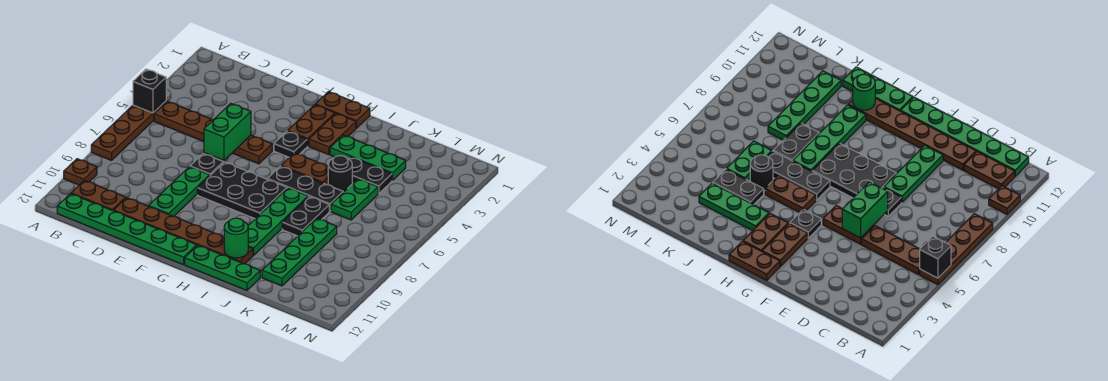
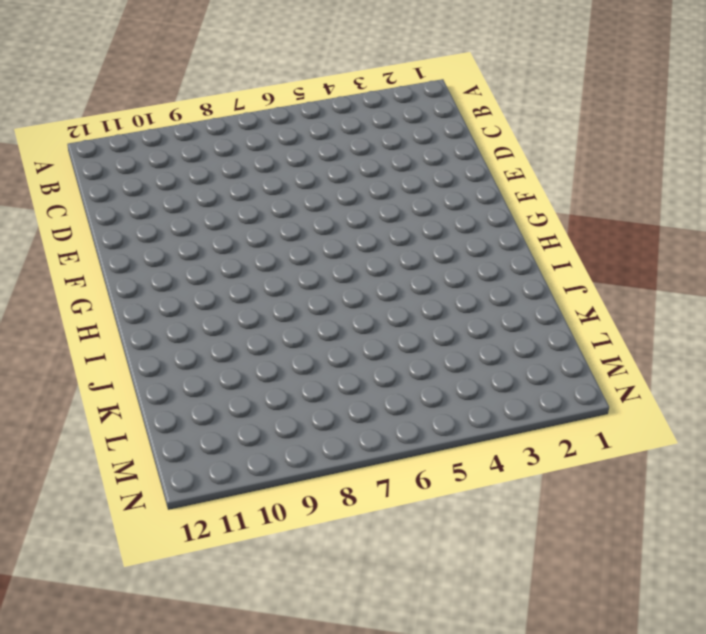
none -> brown 1x4 plate [91,101,166,160]
none -> brown 1x1 plate [64,159,97,185]
none -> brown 1x3 plate [154,101,213,142]

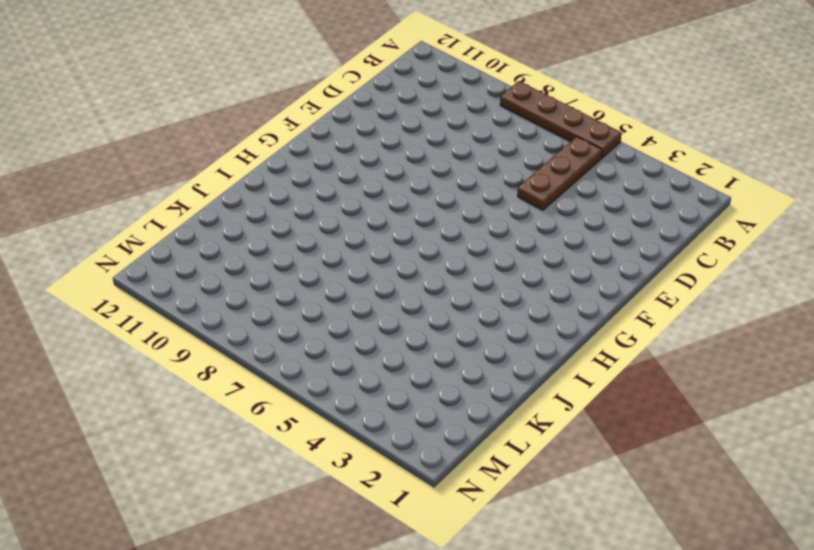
none -> brown 1x1 plate [64,159,97,185]
none -> brown 1x2 plate [71,180,126,211]
none -> green 1x6 plate [57,194,197,265]

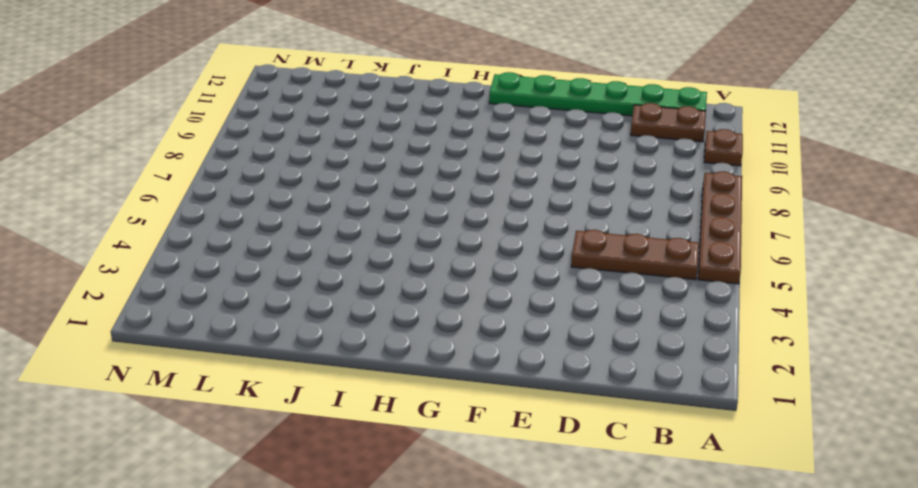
none -> brown 1x6 plate [114,198,253,264]
none -> brown 1x2 plate [233,135,272,164]
none -> black 1x1 plate [190,153,223,175]

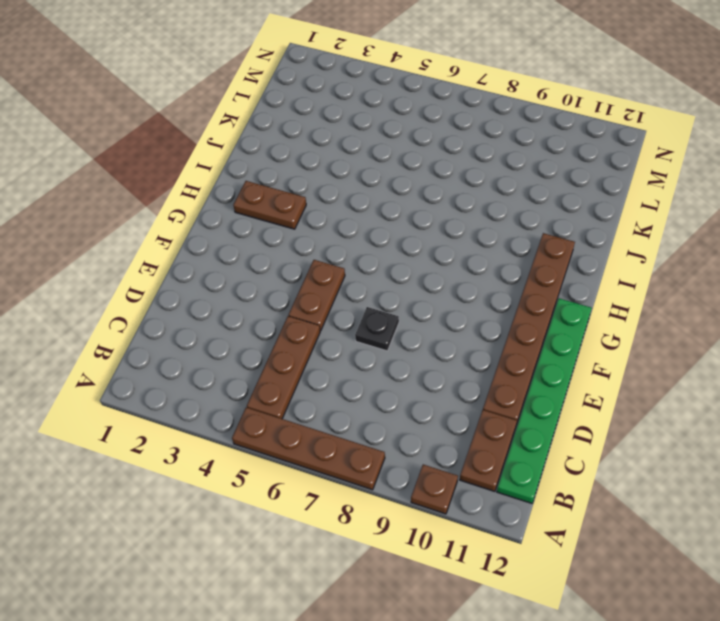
none -> green 1x3 plate [149,167,210,216]
none -> black 2x3 plate [197,162,287,219]
none -> brown 1x2 plate [315,92,370,128]

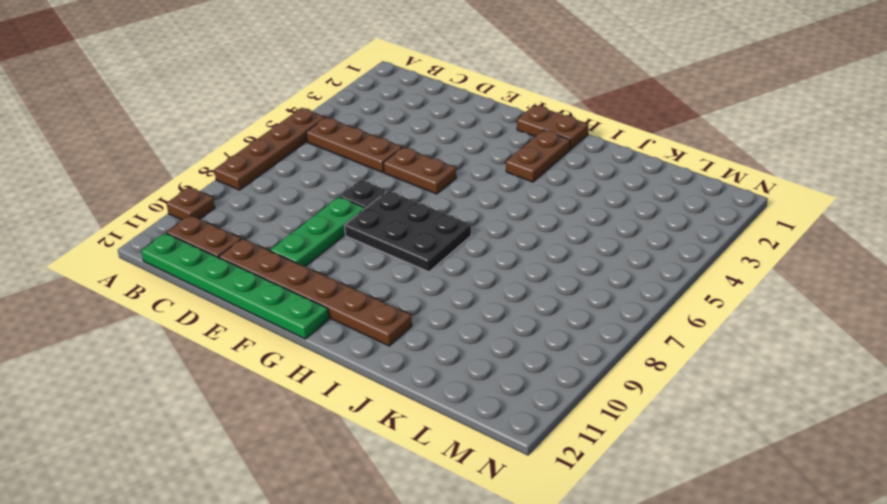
none -> brown 1x2 plate [288,105,335,146]
none -> black 1x1 plate [274,131,307,157]
none -> brown 1x2 plate [281,153,328,185]

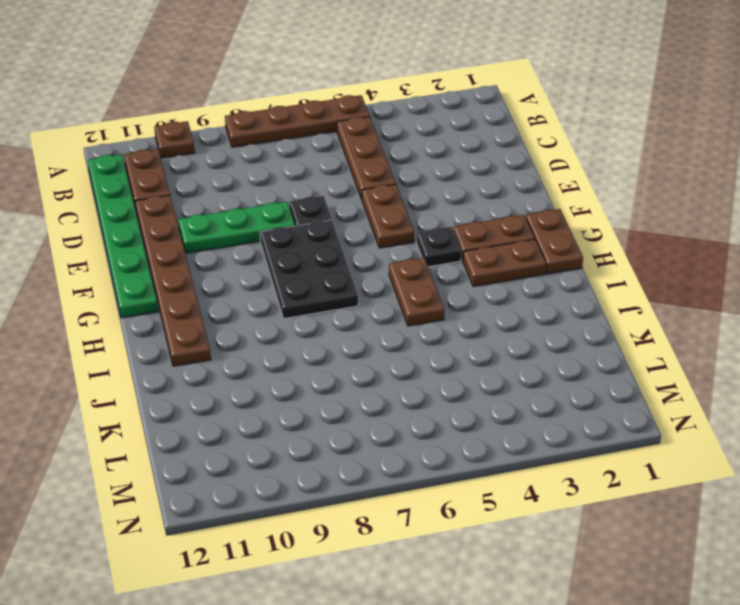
none -> black 1x3 plate [268,166,343,211]
none -> green 1x3 plate [185,245,260,290]
none -> green 1x3 plate [330,135,406,180]

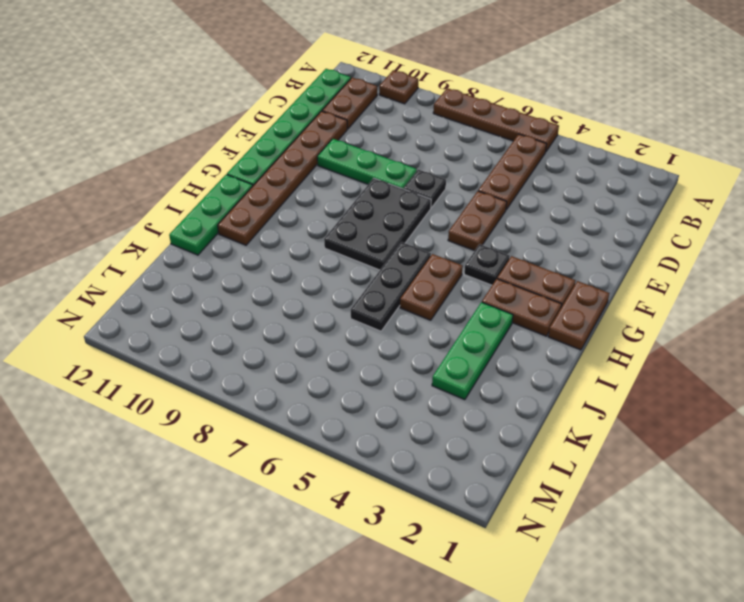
none -> green 1x4 plate [248,188,308,256]
none -> black 1x2 plate [349,157,392,194]
none -> black 1x1 round brick [328,156,352,192]

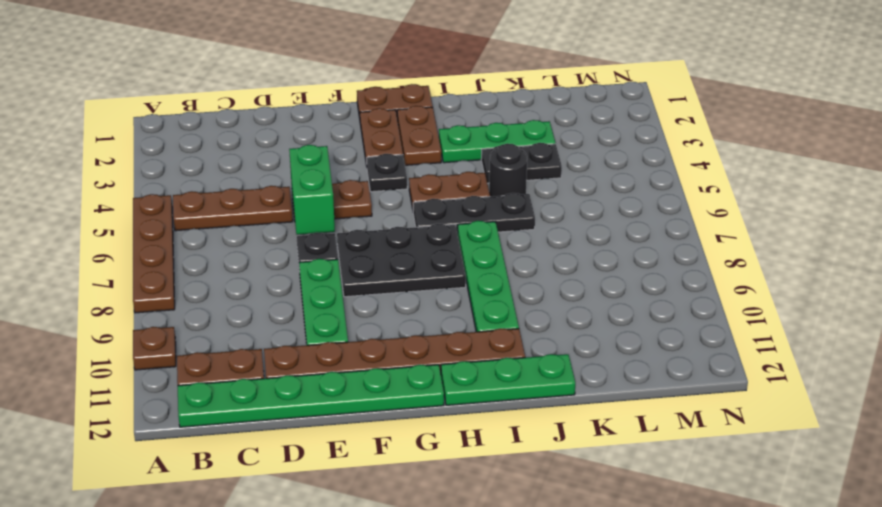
none -> black 1x2 plate [282,196,329,236]
none -> green 1x2 plate [331,179,378,220]
none -> green 1x4 plate [262,218,337,286]

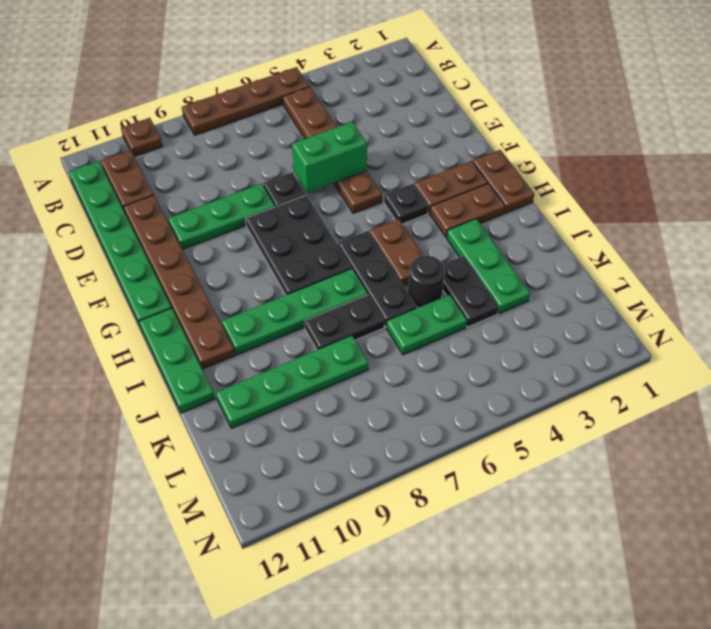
none -> black 1x1 brick [133,69,166,113]
none -> green 1x1 round brick [224,218,248,258]

